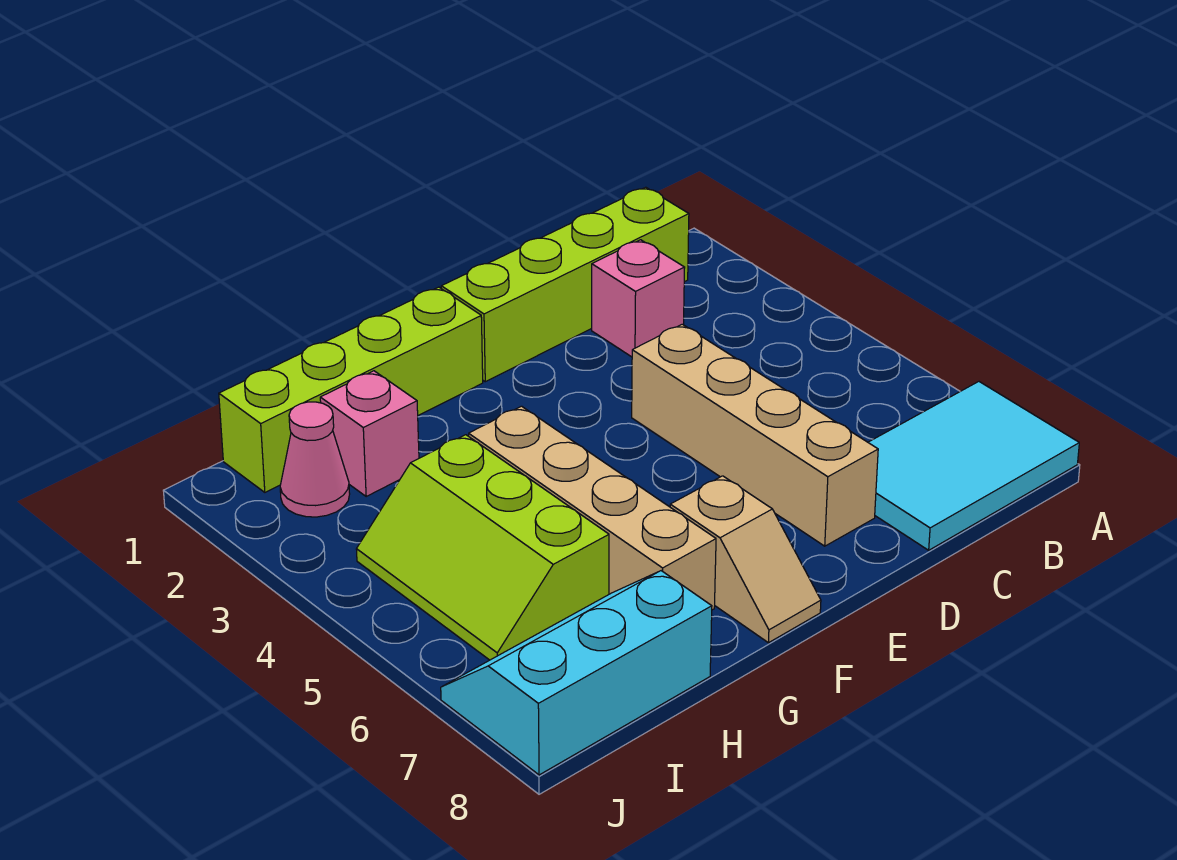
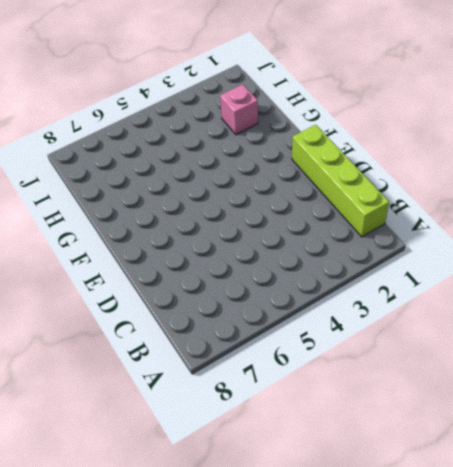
none -> cyan 2x3 tile [868,382,1079,550]
none -> pink 1x1 brick [592,240,685,357]

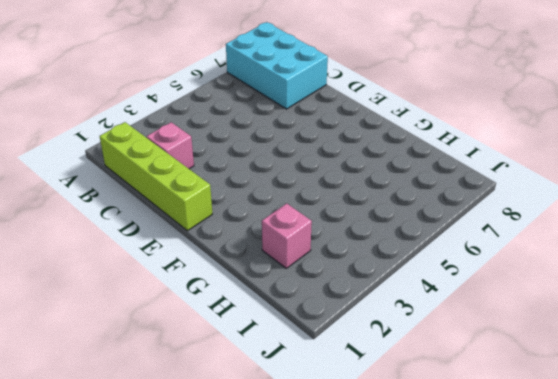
cyan 2x3 brick [226,22,328,109] -> cyan 2x3 tile [868,382,1079,550]
none -> tan 1x4 brick [632,324,878,546]
none -> lime 1x4 brick [219,287,483,492]

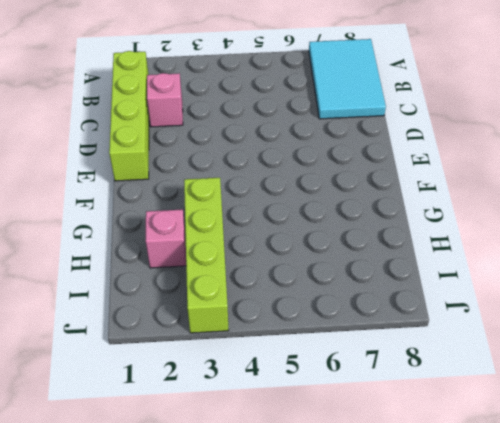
lime 1x4 brick [184,178,229,333] -> lime 1x4 brick moved to [219,287,483,492]
none -> tan 1x4 brick [632,324,878,546]
none -> tan 1x2 slope [670,476,821,643]

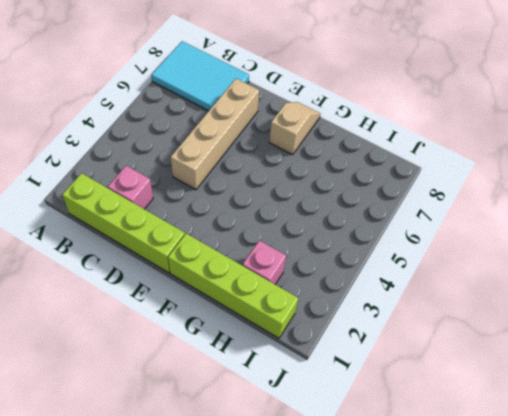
none -> tan 1x4 brick [469,406,716,610]
none -> lime 2x3 slope [356,435,609,660]

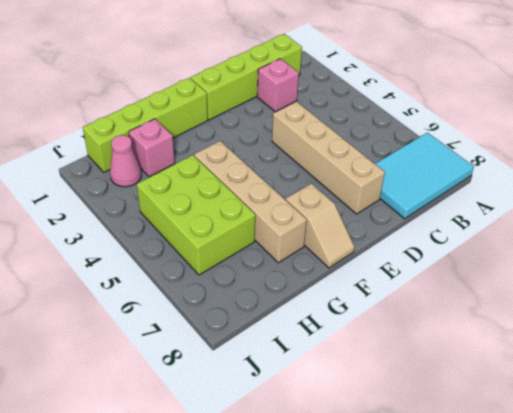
lime 2x3 brick [137,155,255,275] -> lime 2x3 slope [356,435,609,660]
none -> cyan 2x3 slope [441,571,712,775]

